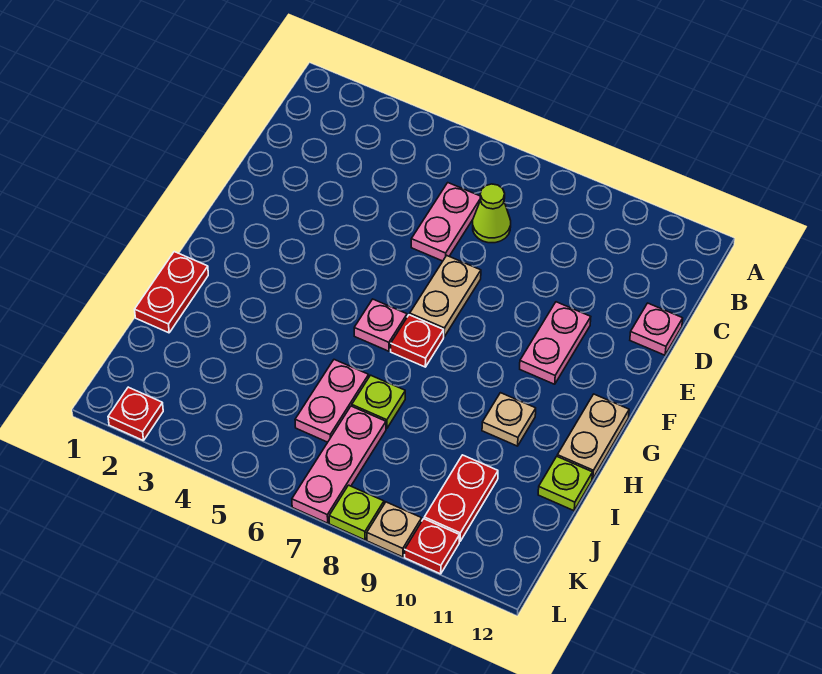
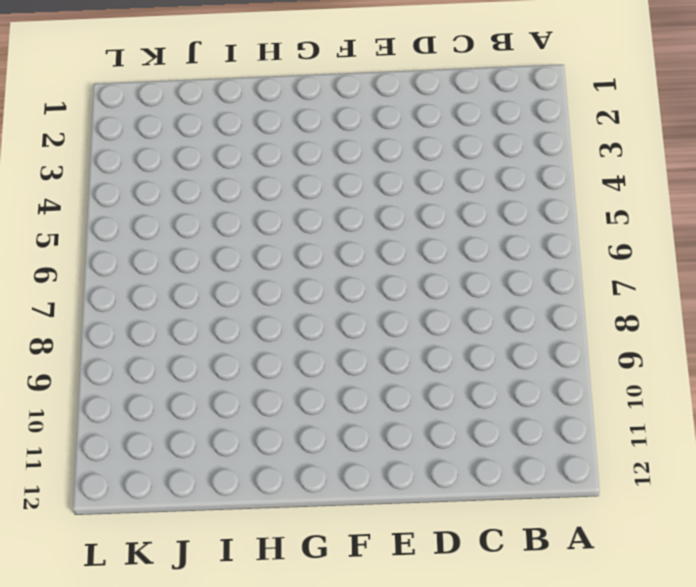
none -> pink 1x2 plate [411,183,480,261]
none -> lime 1x1 cone [473,184,511,243]
none -> pink 1x1 plate [630,303,683,355]

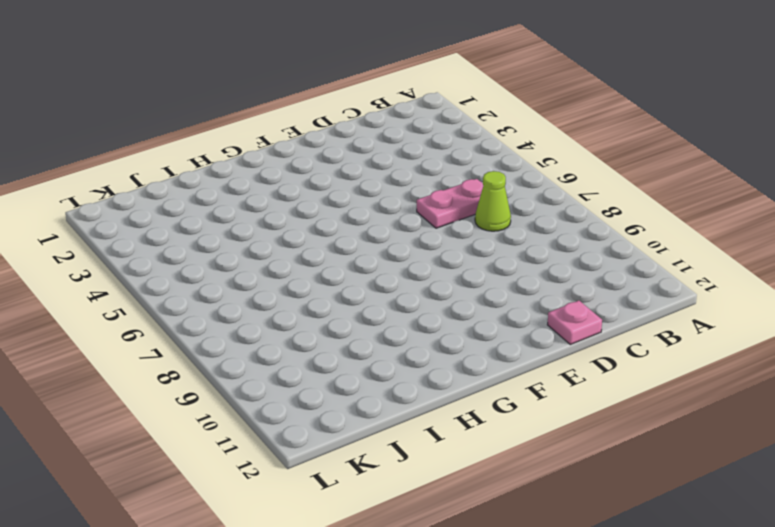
none -> tan 1x2 plate [410,256,481,337]
none -> pink 1x2 plate [520,302,591,384]
none -> pink 1x1 plate [354,299,407,351]

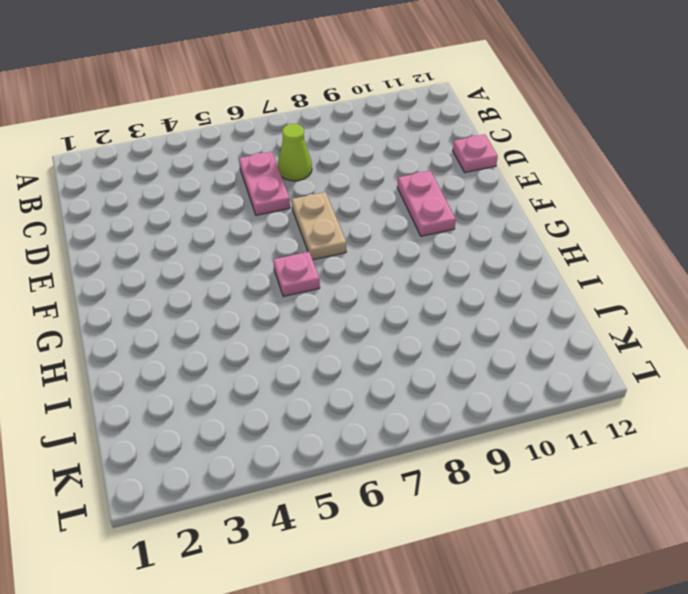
none -> red 1x1 plate [391,315,444,367]
none -> tan 1x2 plate [557,394,629,479]
none -> red 1x2 plate [135,252,208,333]

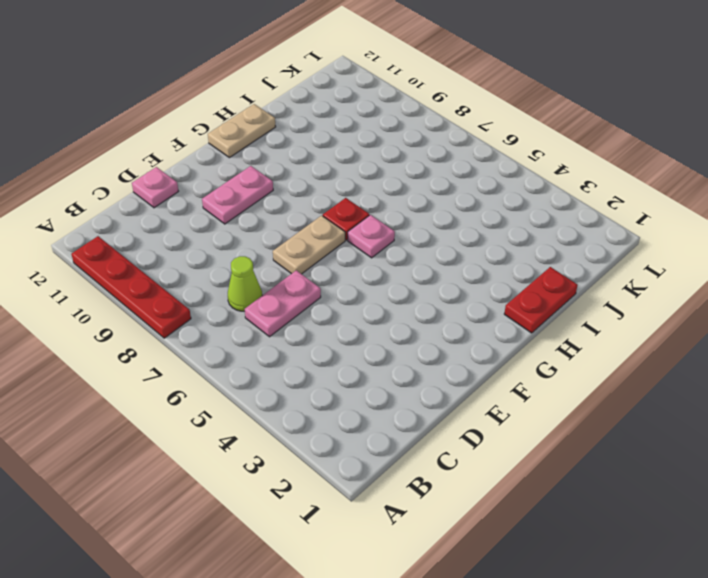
red 1x4 plate [71,236,191,338] -> none
none -> tan 1x1 plate [482,393,536,446]
none -> pink 1x2 plate [295,360,369,442]
none -> lime 1x1 plate [352,375,405,428]

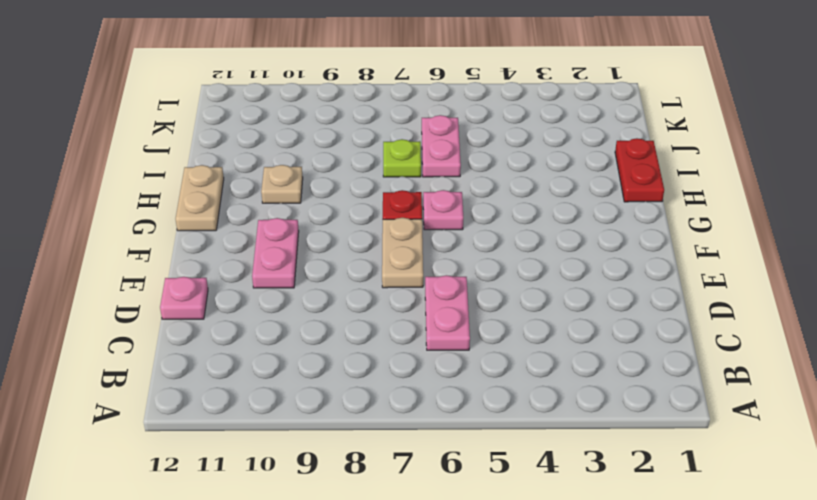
none -> lime 1x1 cone [473,184,511,243]
none -> lime 1x1 plate [538,457,593,511]
none -> pink 1x3 plate [292,406,386,523]

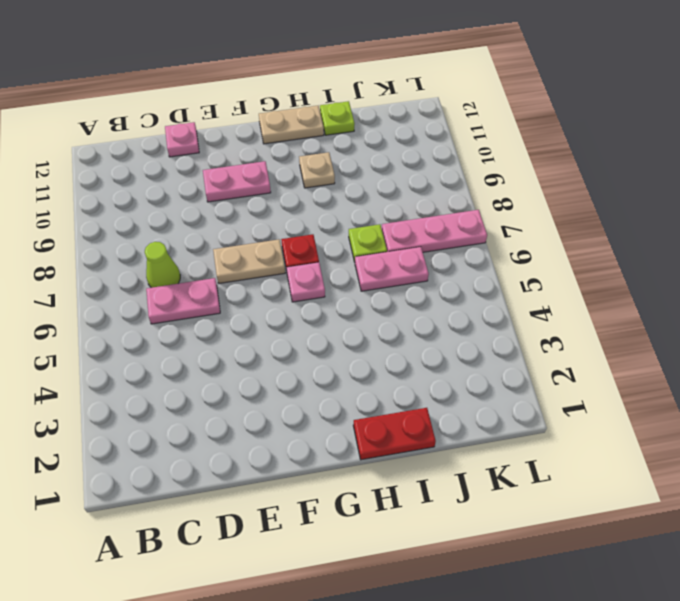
none -> red 1x2 plate [424,455,498,541]
none -> red 1x1 plate [108,387,163,441]
none -> lime 1x1 plate [329,485,384,540]

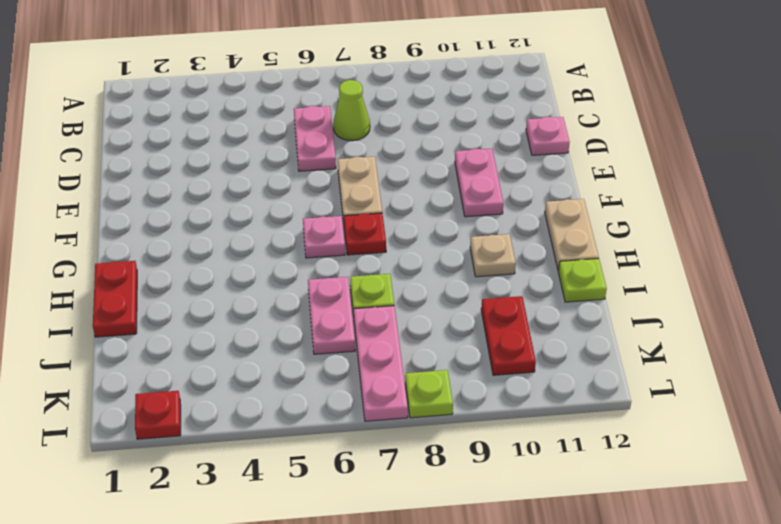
none -> tan 1x1 plate [367,502,422,557]
none -> red 1x1 plate [405,519,460,574]

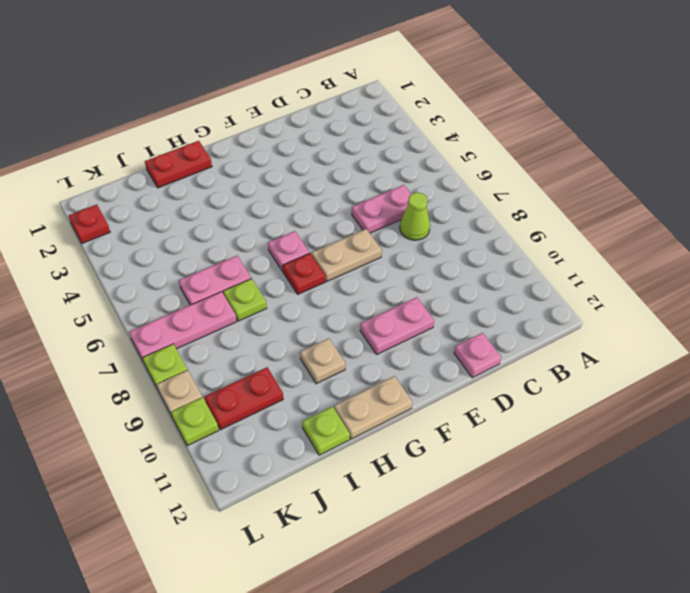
lime 1x1 plate [171,397,219,446] -> red 1x1 plate [405,519,460,574]

